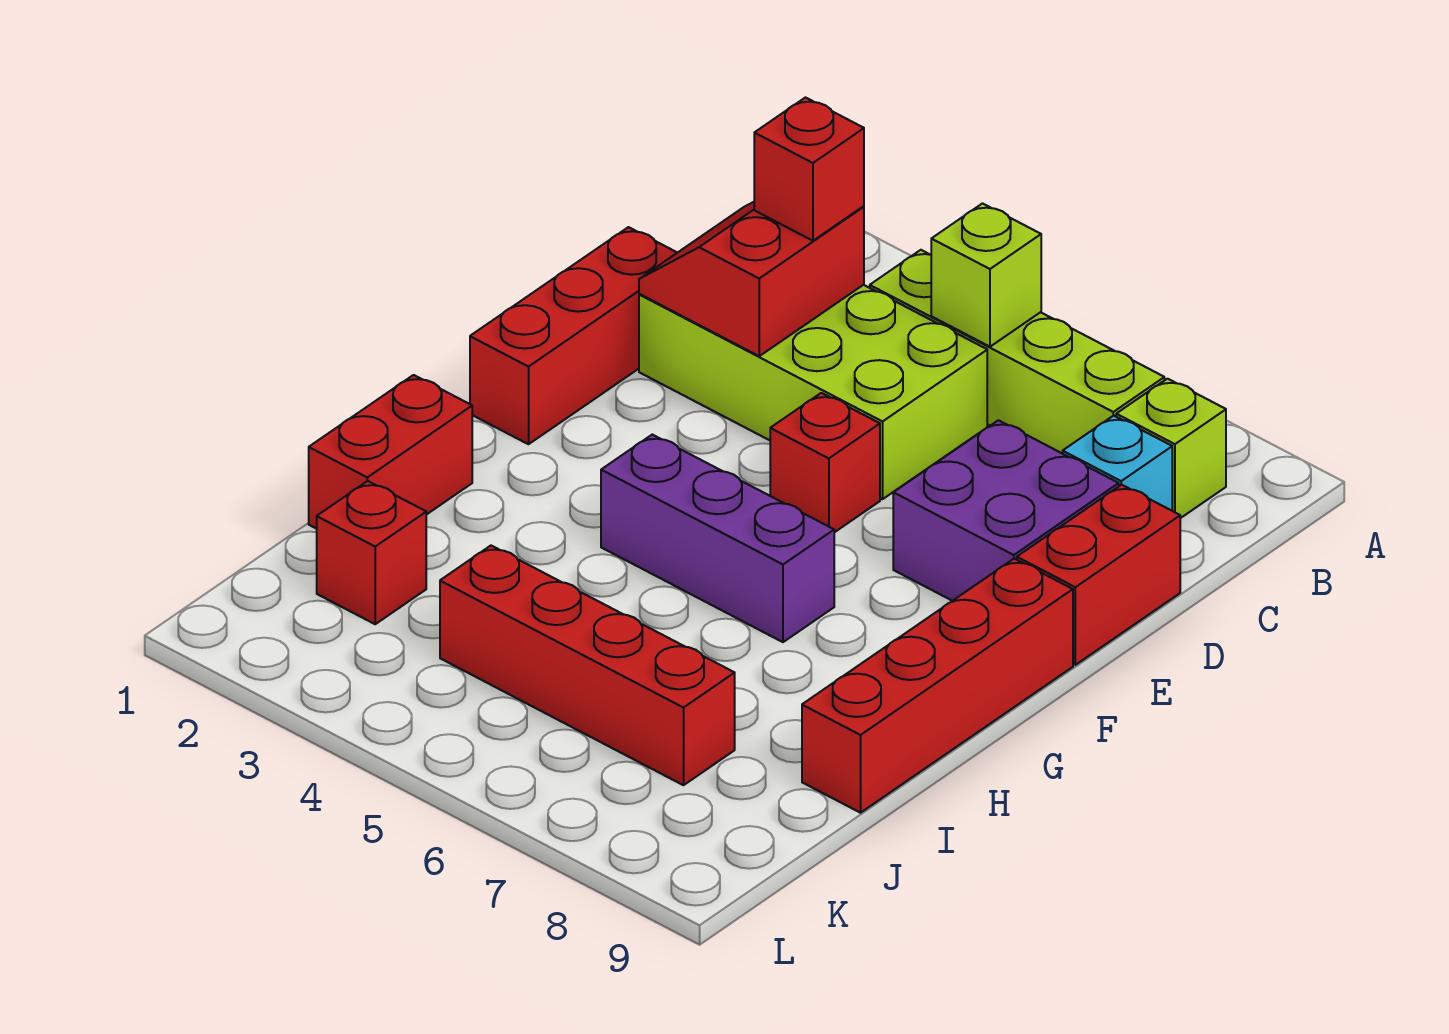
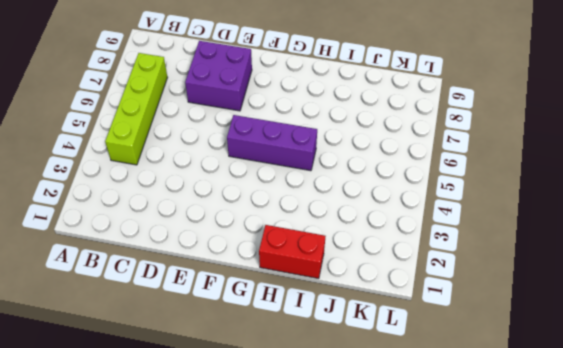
purple 1x3 brick [227,115,317,171] -> purple 1x3 brick turned to [601,435,834,642]
none -> lime 1x1 brick [1116,379,1226,518]
none -> lime 2x4 brick [639,285,987,499]
none -> cyan 1x1 brick [1063,415,1172,511]

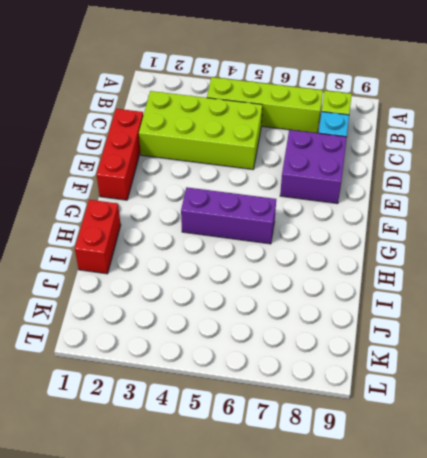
none -> red 1x2 brick [1017,485,1180,665]
none -> red 1x1 brick [770,393,880,532]
none -> red 1x4 brick [802,559,1073,813]

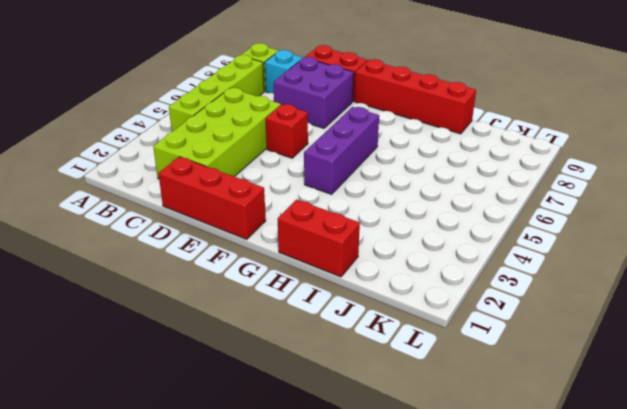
none -> red 1x1 brick [317,481,426,624]
none -> red 1x4 brick [440,546,735,785]
none -> lime 1x1 brick [931,204,1041,347]

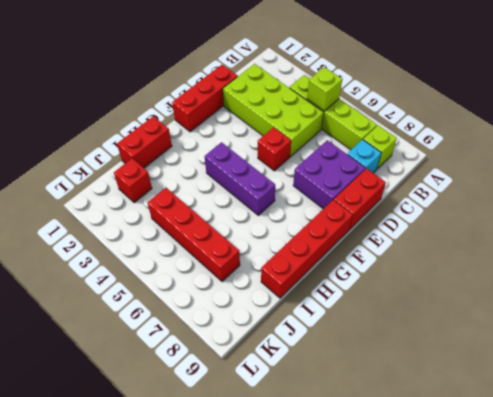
none -> red 2x2 slope [639,202,864,356]
none -> red 1x1 brick [754,98,864,241]

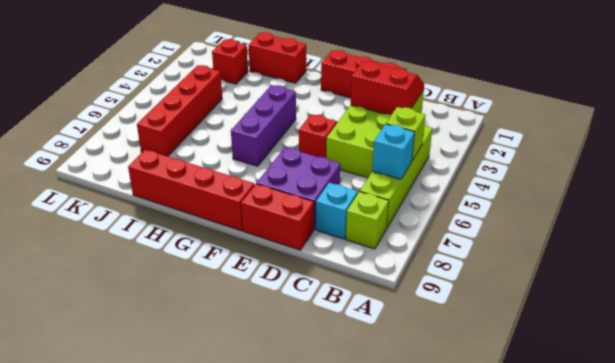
cyan 1x1 brick [372,124,415,179] -> none
none -> red 1x1 brick [754,98,864,241]

